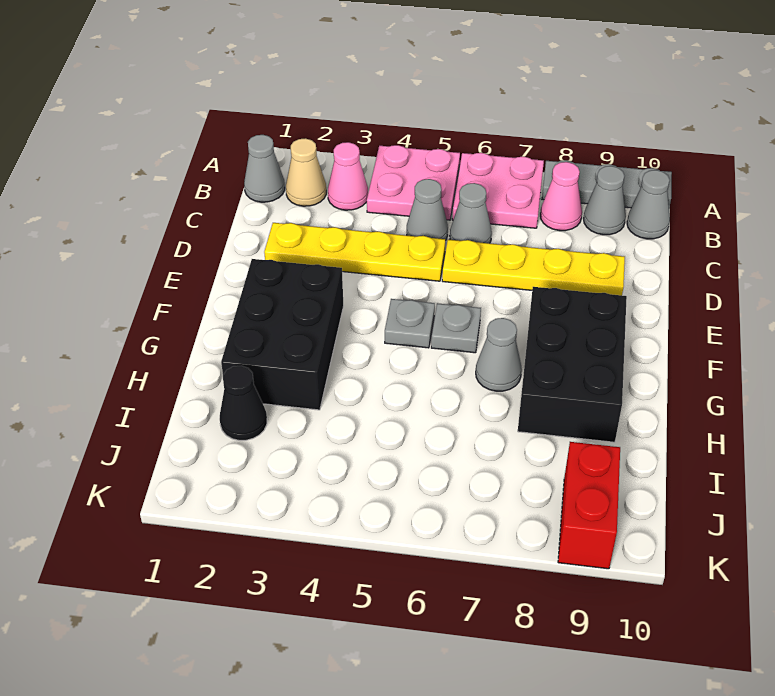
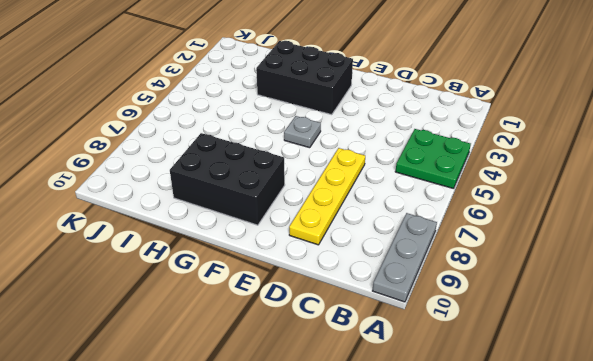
green 2x2 plate [395,129,471,189] -> pink 2x2 plate [367,145,460,220]
none -> pink 2x2 plate [452,153,544,228]
none -> grey 1x1 cone [244,135,285,202]
none -> tan 1x1 cone [286,138,326,206]

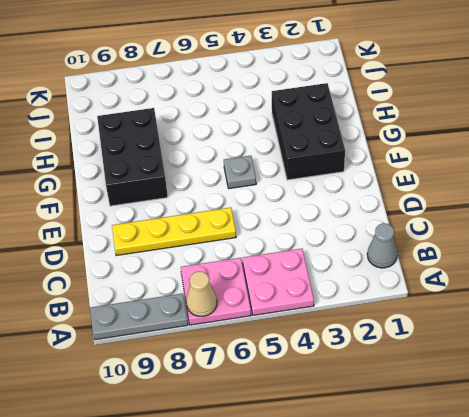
tan 1x1 cone [186,271,217,316] -> tan 1x1 cone moved to [286,138,326,206]
none -> pink 1x1 cone [328,142,368,210]
none -> pink 1x1 cone [540,162,582,231]
none -> grey 1x1 cone [583,166,626,235]

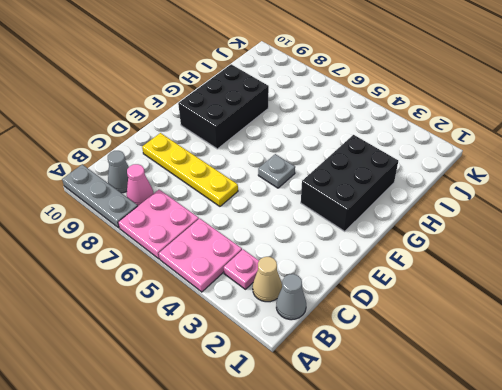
pink 1x1 plate [224,249,259,289] -> pink 1x1 cone [328,142,368,210]
none -> grey 1x1 cone [627,170,670,239]
none -> grey 1x1 cone [407,179,448,241]
none -> grey 1x1 cone [450,183,492,243]

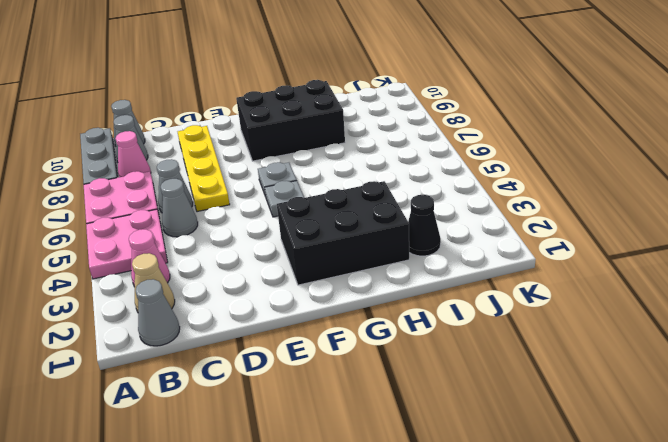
none -> yellow 1x4 plate [264,223,445,281]
none -> grey 1x1 cone [476,318,522,391]
none -> red 1x2 brick [558,442,620,569]

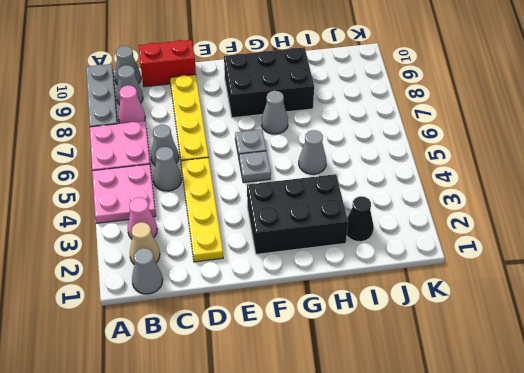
red 1x2 brick [138,40,196,87] -> red 1x2 brick moved to [558,442,620,569]
grey 1x1 cone [299,130,326,174] -> none

